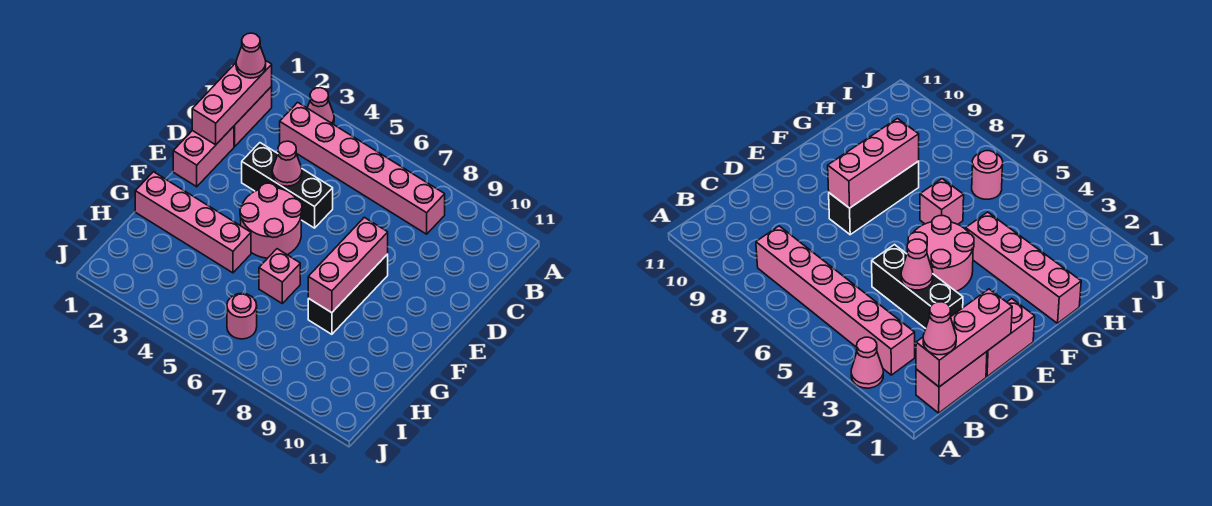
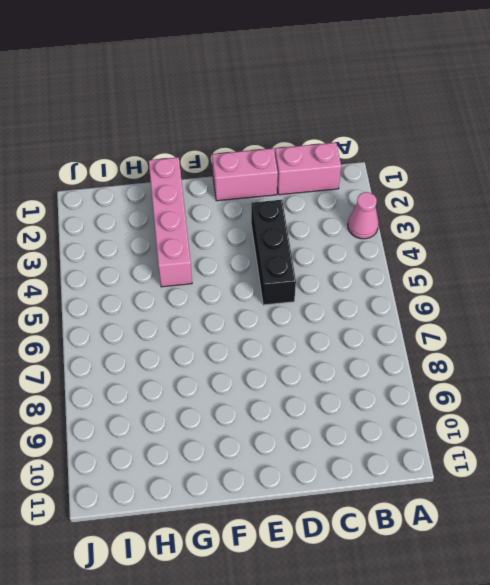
none -> pink 1x6 brick [280,102,445,234]
none -> pink 2x2 round brick [240,183,302,258]
none -> black 1x3 brick [308,254,388,334]

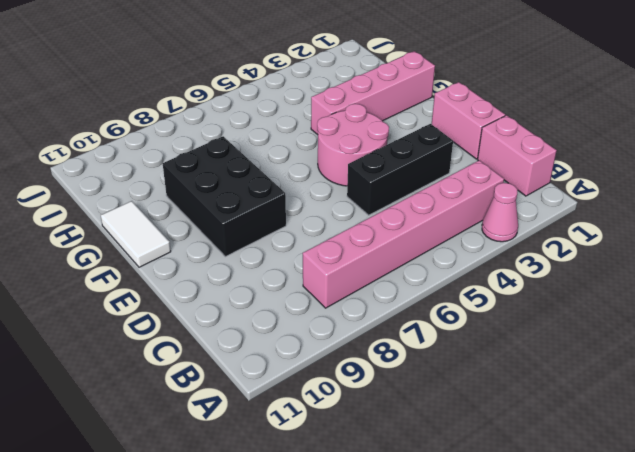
black 2x3 brick [163,136,286,257] -> black 1x3 brick [308,254,388,334]
white 1x2 tile [101,201,171,267] -> none
none -> pink 1x1 brick [259,249,300,303]
none -> pink 1x1 round brick [227,293,257,339]
none -> pink 1x3 brick [192,60,272,145]

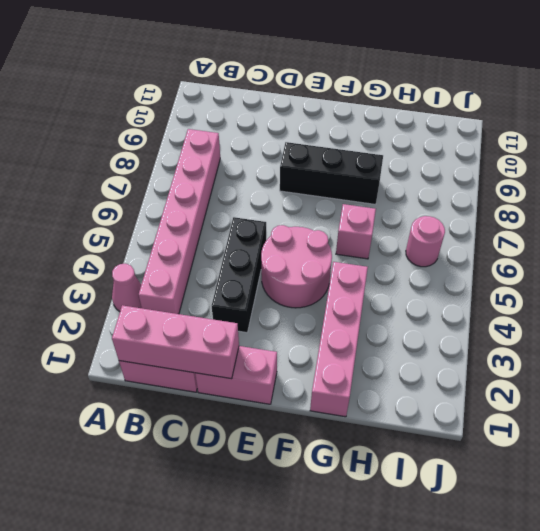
none -> pink 1x1 cone [272,141,302,186]
none -> pink 1x3 brick [308,217,388,313]
none -> pink 1x1 cone [236,33,266,78]

